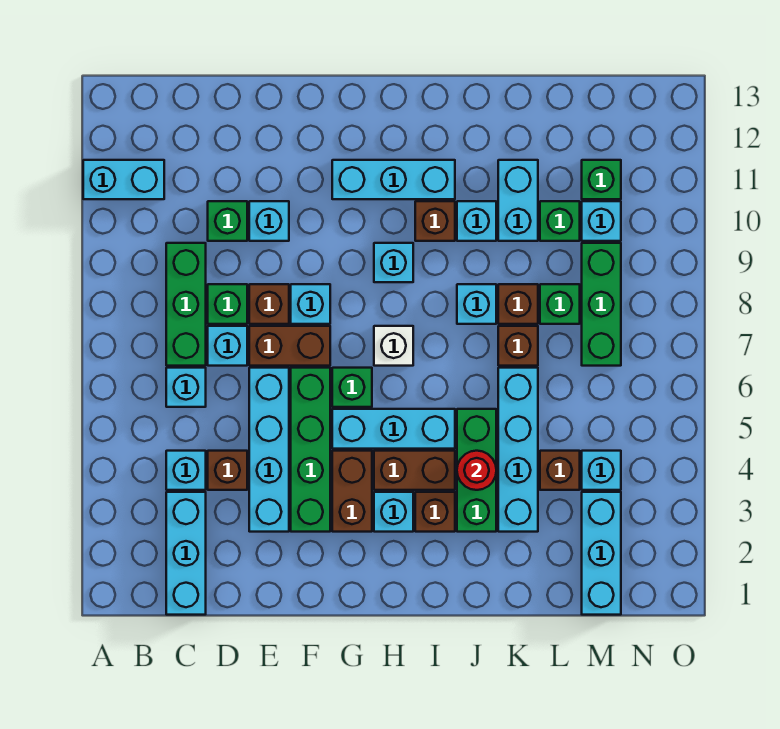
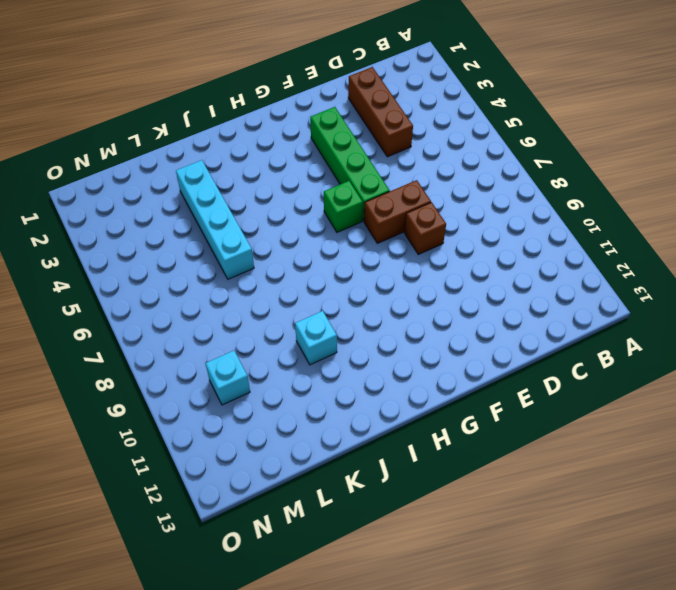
brown 1x3 brick [348,67,413,157] -> brown 1x1 brick [208,451,247,490]
none -> cyan 1x2 brick [83,160,164,199]
none -> cyan 1x3 brick [166,492,206,615]
none -> cyan 1x1 brick [166,451,206,490]
none -> cyan 1x1 brick [166,368,206,407]

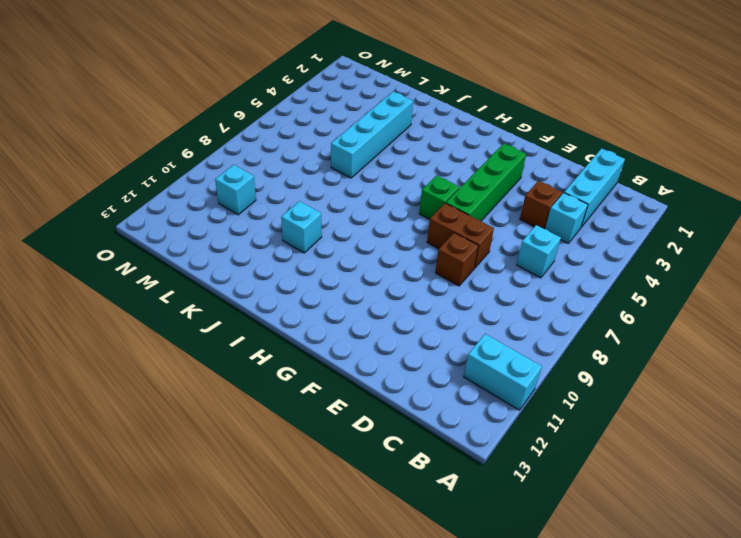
none -> green 1x3 brick [166,243,206,366]
none -> cyan 1x1 brick [208,326,247,366]
none -> green 1x1 brick [208,284,247,324]
none -> green 1x1 brick [208,201,247,241]

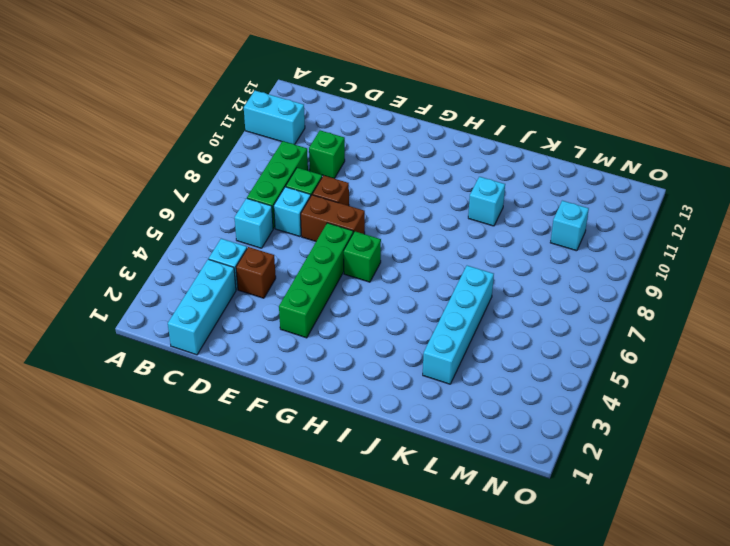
none -> cyan 1x4 brick [249,368,289,532]
none -> cyan 1x1 brick [249,201,289,241]
none -> cyan 1x1 brick [291,284,330,324]
none -> brown 1x2 brick [332,451,372,532]

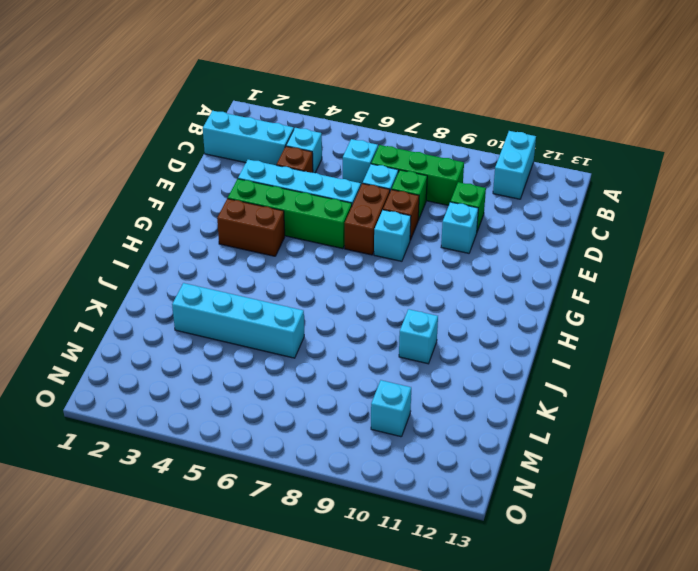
none -> cyan 1x3 brick [332,409,455,449]
none -> green 1x1 brick [332,368,372,407]
none -> cyan 1x3 brick [332,160,455,199]
none -> cyan 1x1 brick [374,492,413,532]

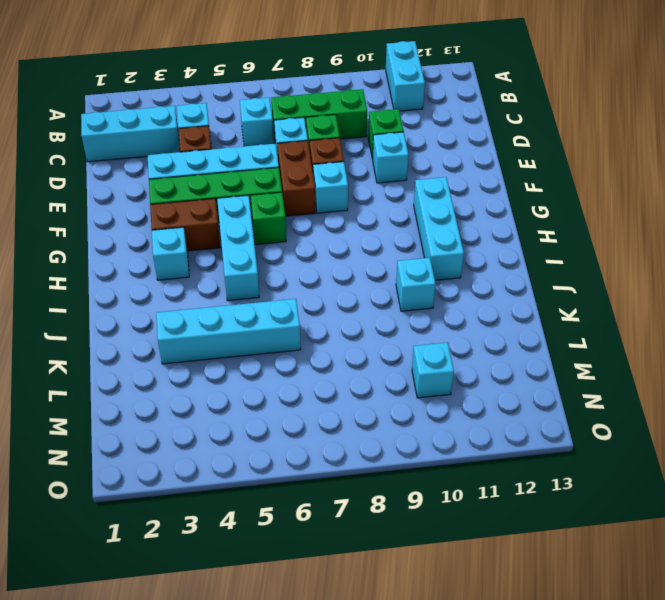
none -> brown 1x2 brick [374,451,455,490]
none -> white 1x1 brick [374,326,413,366]
none -> cyan 1x1 brick [374,243,413,282]
none -> brown 1x1 brick [415,492,455,532]

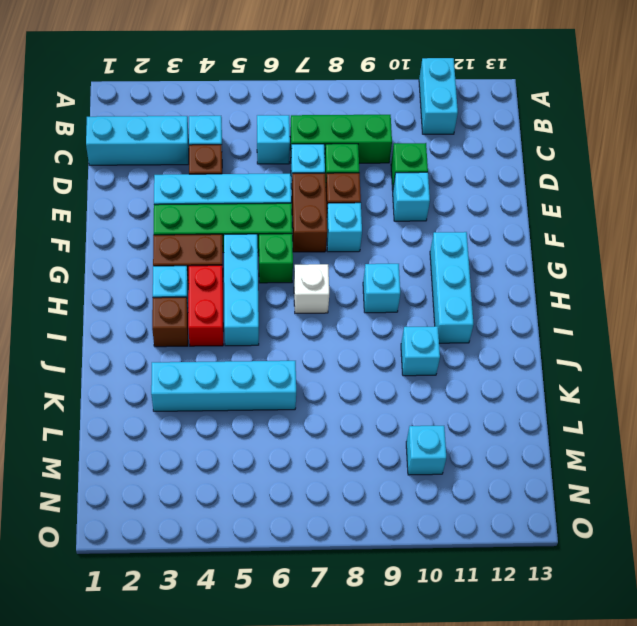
red 1x2 brick [188,265,223,346] -> brown 1x2 brick [374,451,455,490]
none -> brown 1x1 brick [415,201,455,241]
none -> green 1x3 brick [457,409,496,532]
none -> cyan 1x1 brick [457,284,496,324]
none -> brown 1x1 brick [498,326,538,366]

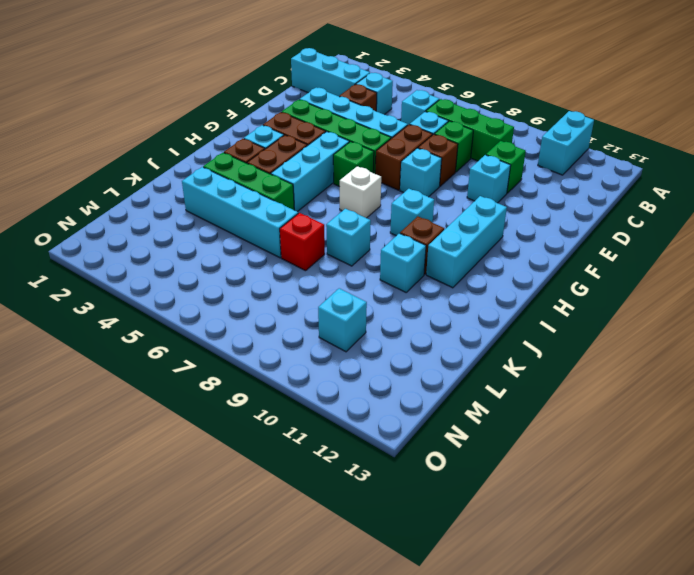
red 1x1 brick [280,213,325,271] -> brown 1x1 brick [498,326,538,366]
none -> brown 1x1 brick [498,284,538,324]
none -> cyan 1x2 brick [498,160,538,241]
none -> brown 1x1 brick [540,451,580,490]
none -> green 1x1 brick [540,284,580,324]

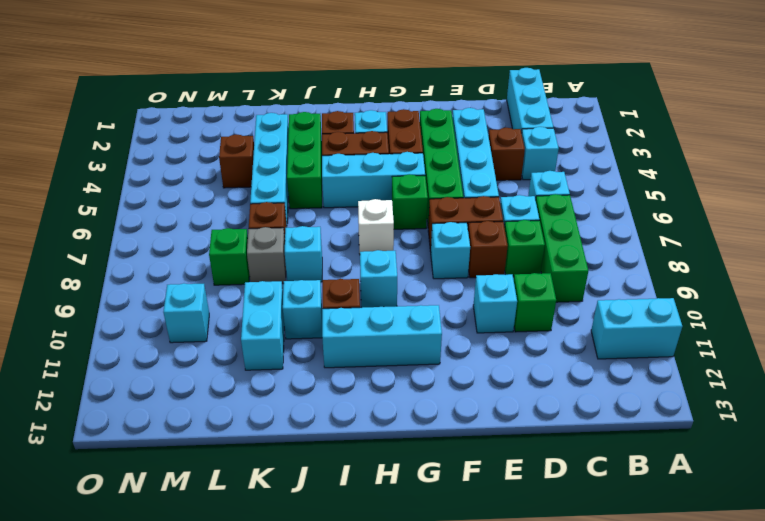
grey 1x1 brick [247,227,286,283] -> brown 1x1 brick [498,284,538,324]
none -> green 1x1 brick [540,201,580,241]
none -> cyan 1x3 brick [582,492,621,615]
none -> cyan 1x1 brick [582,451,621,490]
none -> green 1x3 brick [582,243,621,366]

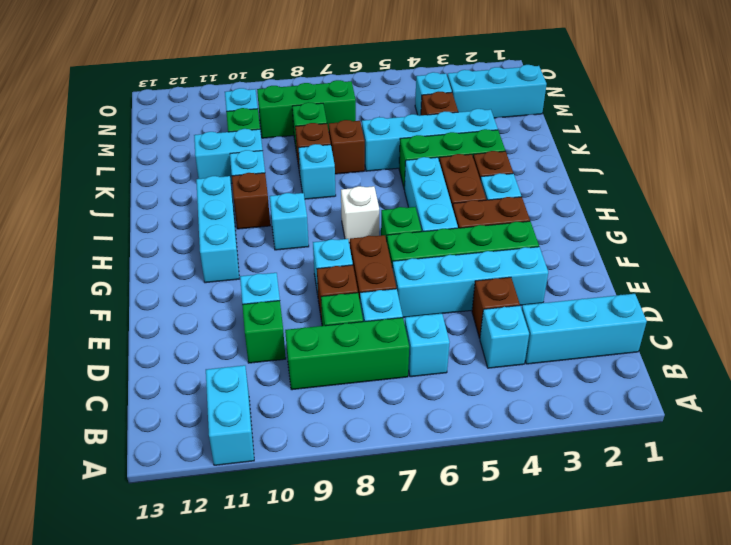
none -> green 1x1 brick [582,160,621,199]
none -> red 1x1 round brick [457,451,496,490]

